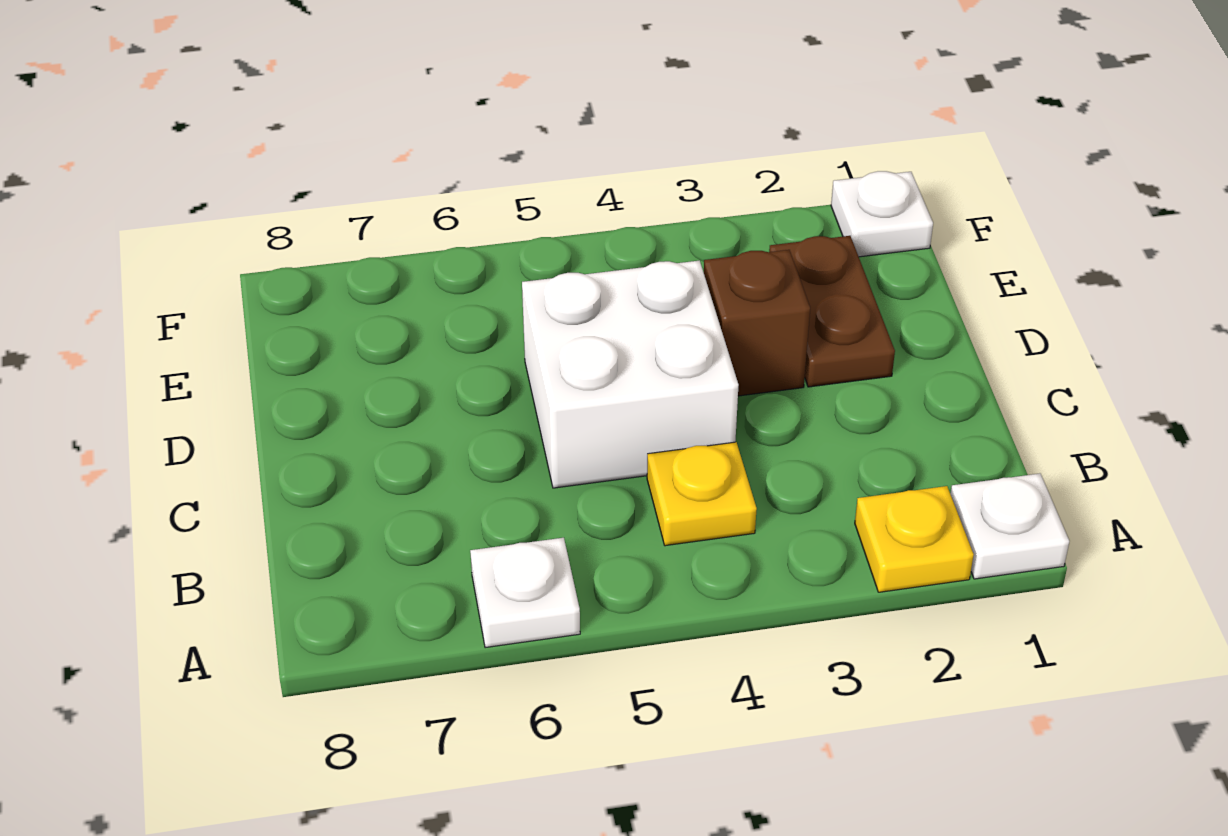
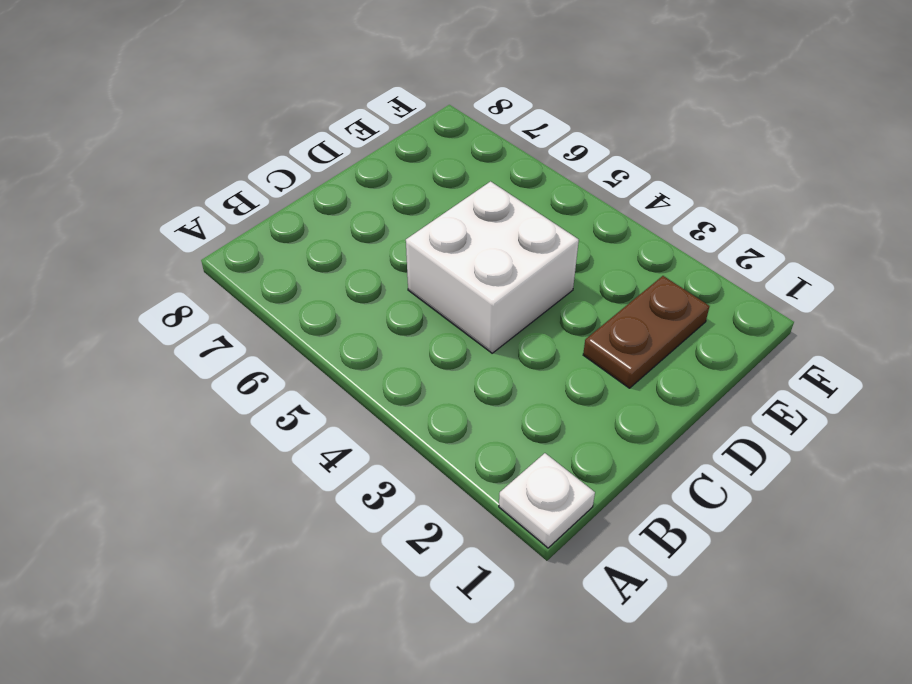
none -> yellow 1x1 plate [855,486,974,592]
none -> white 1x1 plate [470,538,580,648]

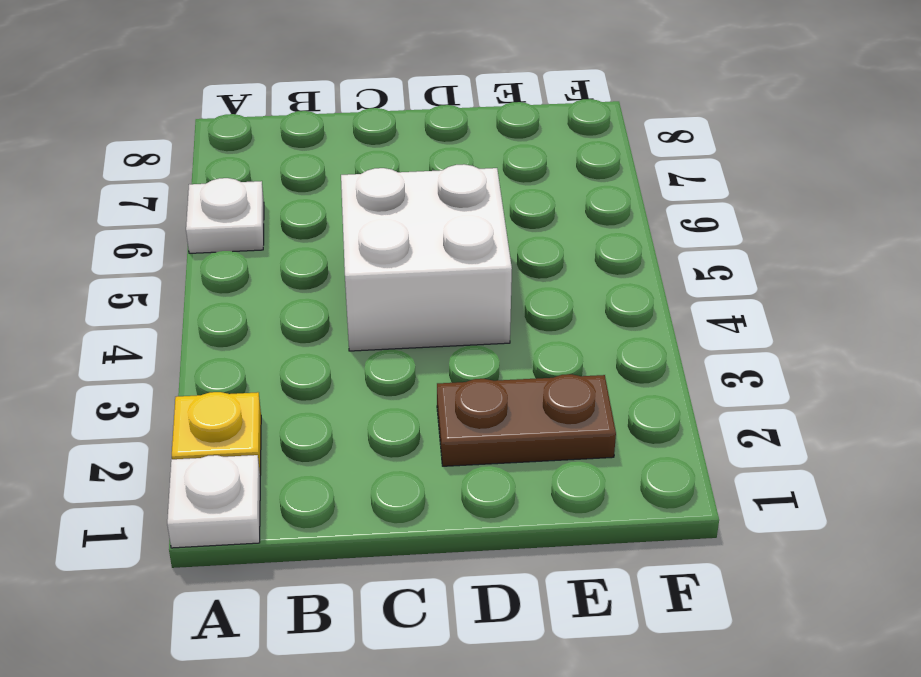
none -> yellow 1x1 plate [647,442,757,546]
none -> brown 1x1 brick [704,250,810,396]

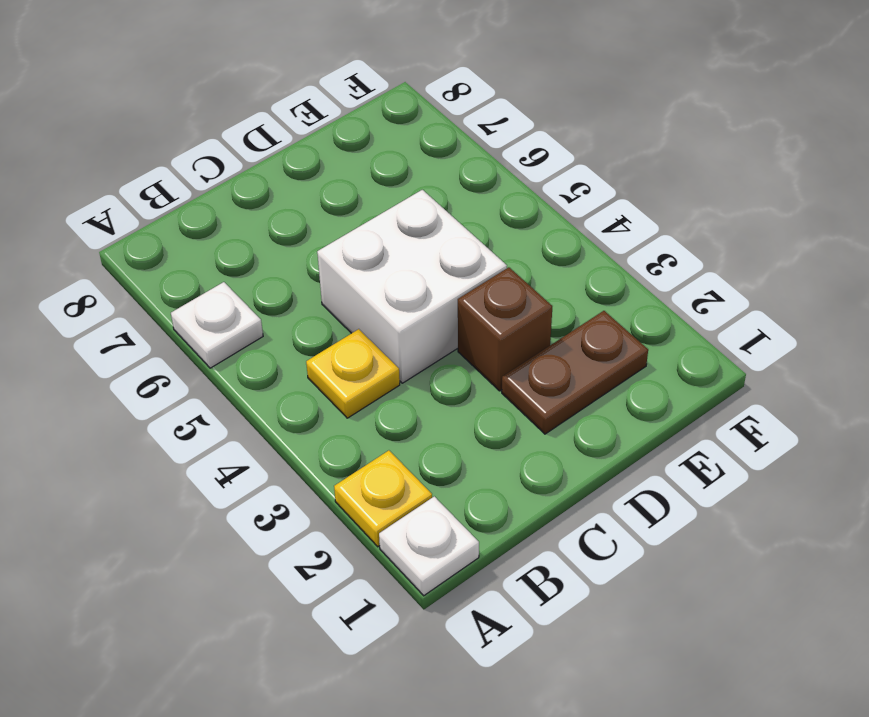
none -> white 1x1 plate [831,171,933,257]

